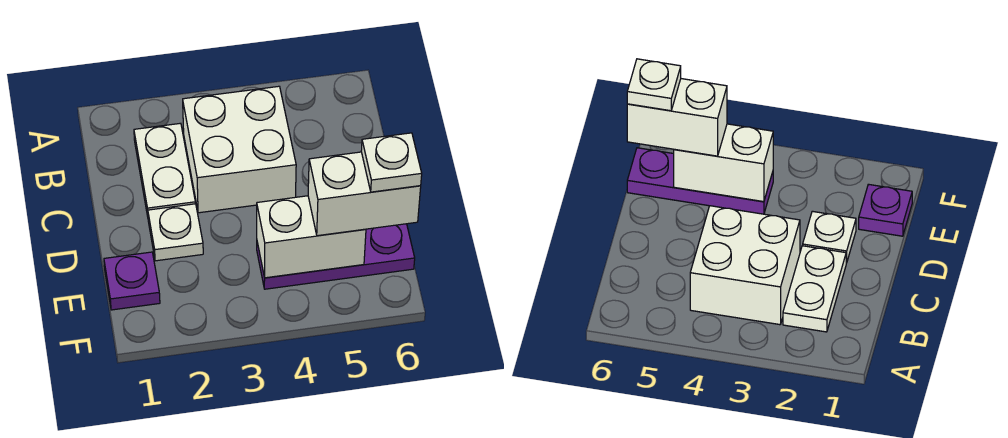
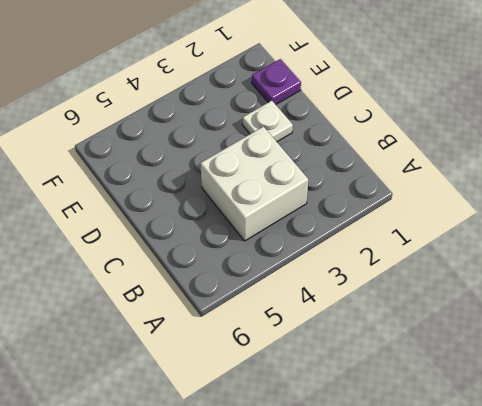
none -> white 1x2 plate [134,123,195,216]
none -> purple 1x3 plate [257,224,415,289]

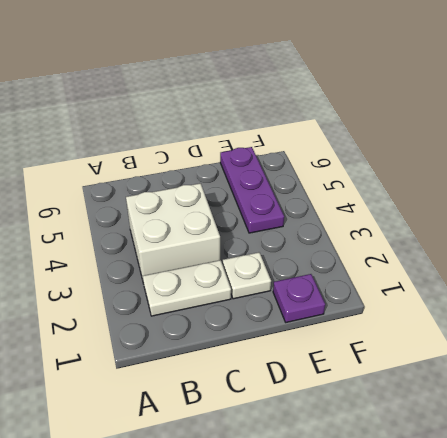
none -> white 1x2 brick [257,196,366,278]
none -> white 1x2 brick [308,152,421,236]

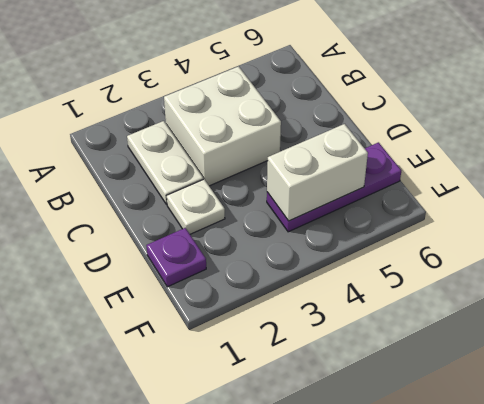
none -> white 1x2 brick [308,152,421,236]
none -> white 1x1 plate [361,133,422,192]

